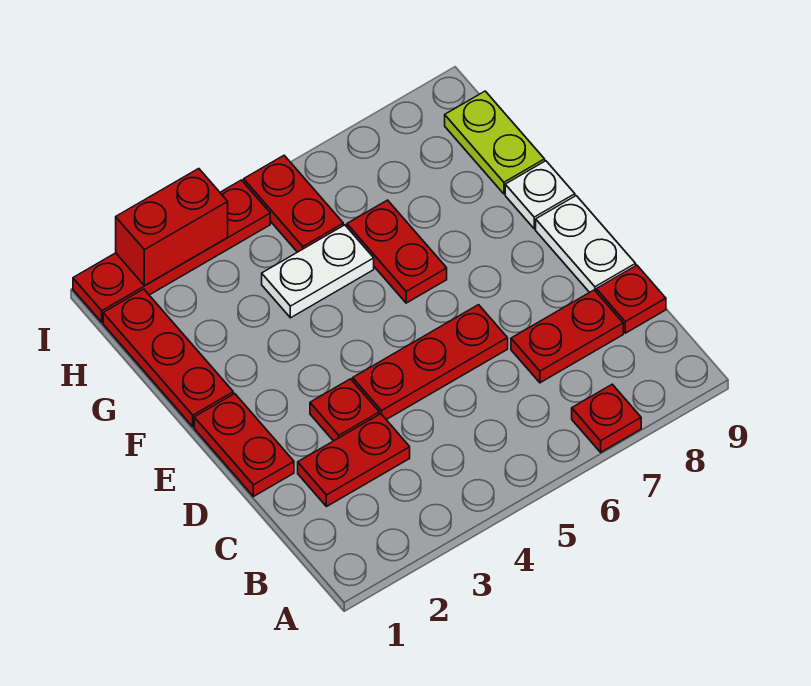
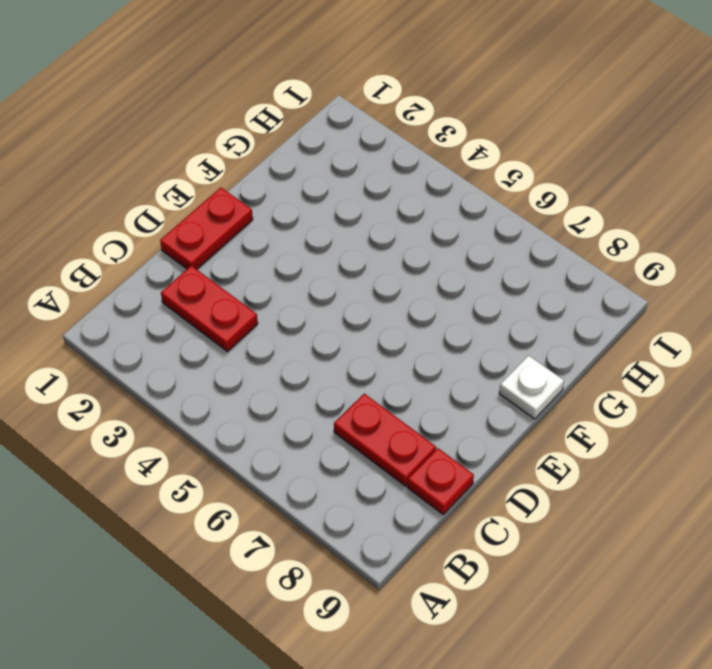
none -> red 1x1 plate [572,384,641,452]
none -> red 1x1 plate [310,379,379,441]
none -> red 1x3 plate [353,305,508,420]

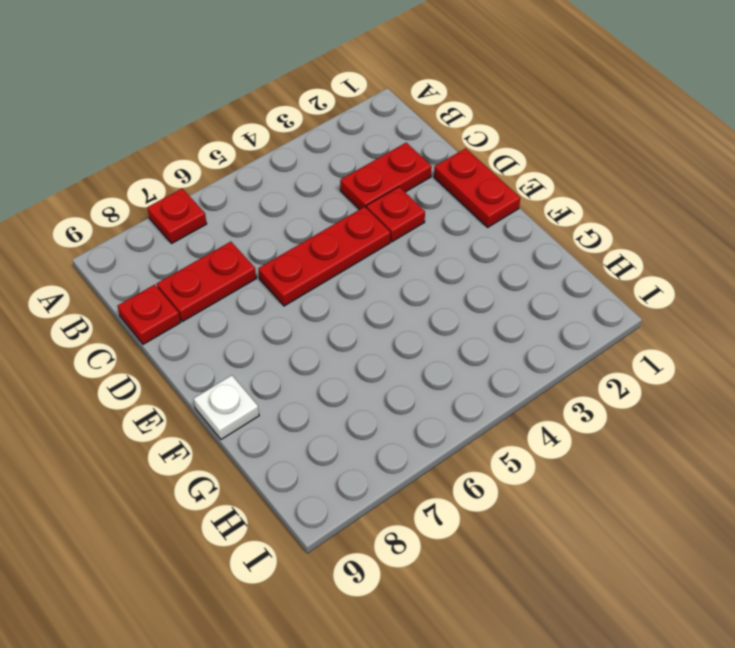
none -> white 1x2 plate [536,196,636,292]
none -> red 1x3 plate [103,289,233,427]
none -> red 1x2 plate [347,200,447,303]

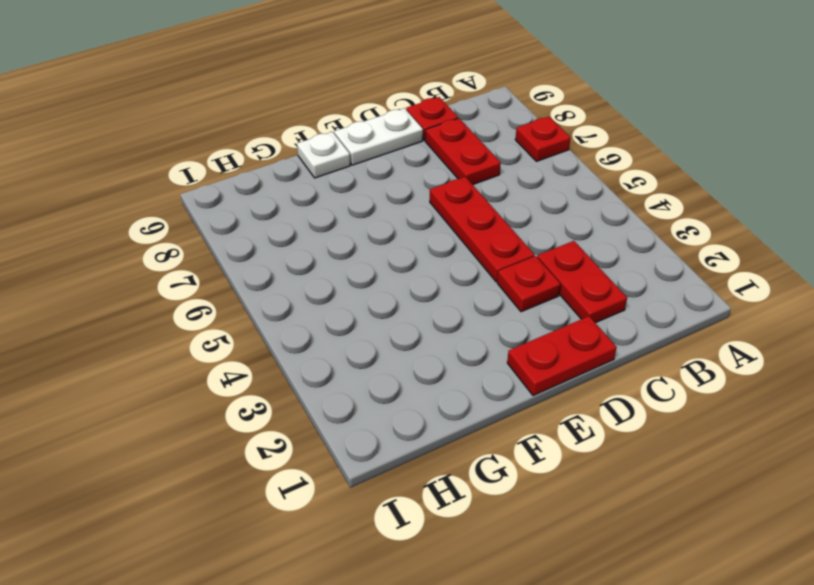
none -> red 1x3 plate [103,289,233,427]
none -> red 1x2 plate [347,200,447,303]
none -> white 1x2 plate [262,225,374,318]

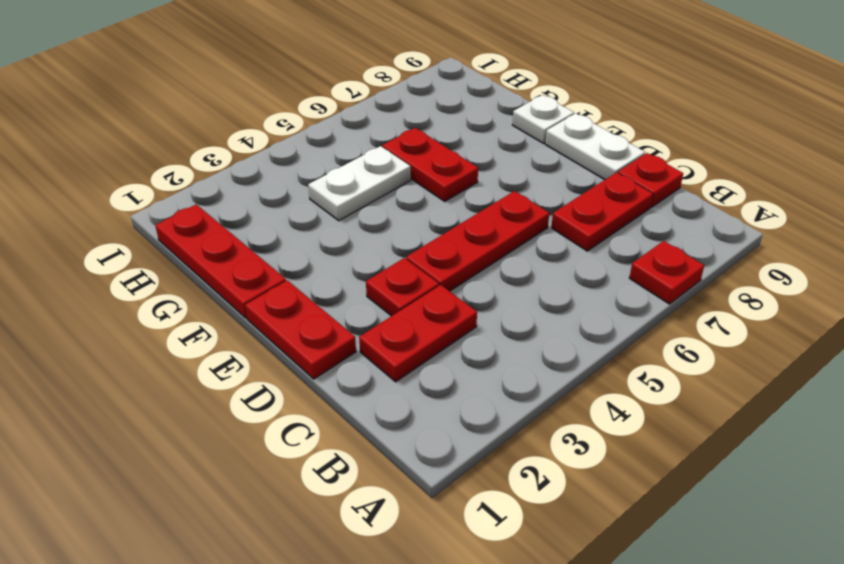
none -> lime 1x2 plate [445,91,545,194]
none -> red 1x2 plate [244,156,343,252]
none -> red 1x4 plate [73,180,270,322]

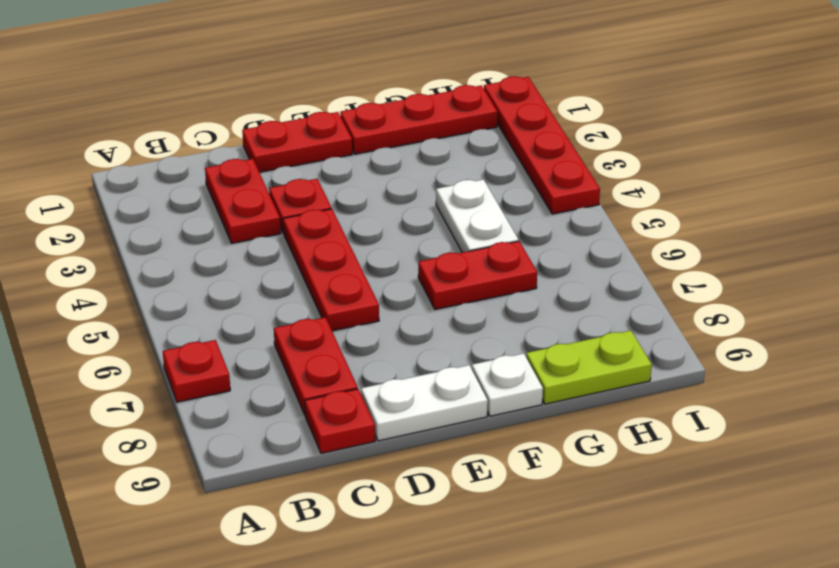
none -> red 1x2 plate [244,156,343,252]
none -> red 1x2 brick [116,169,228,286]

